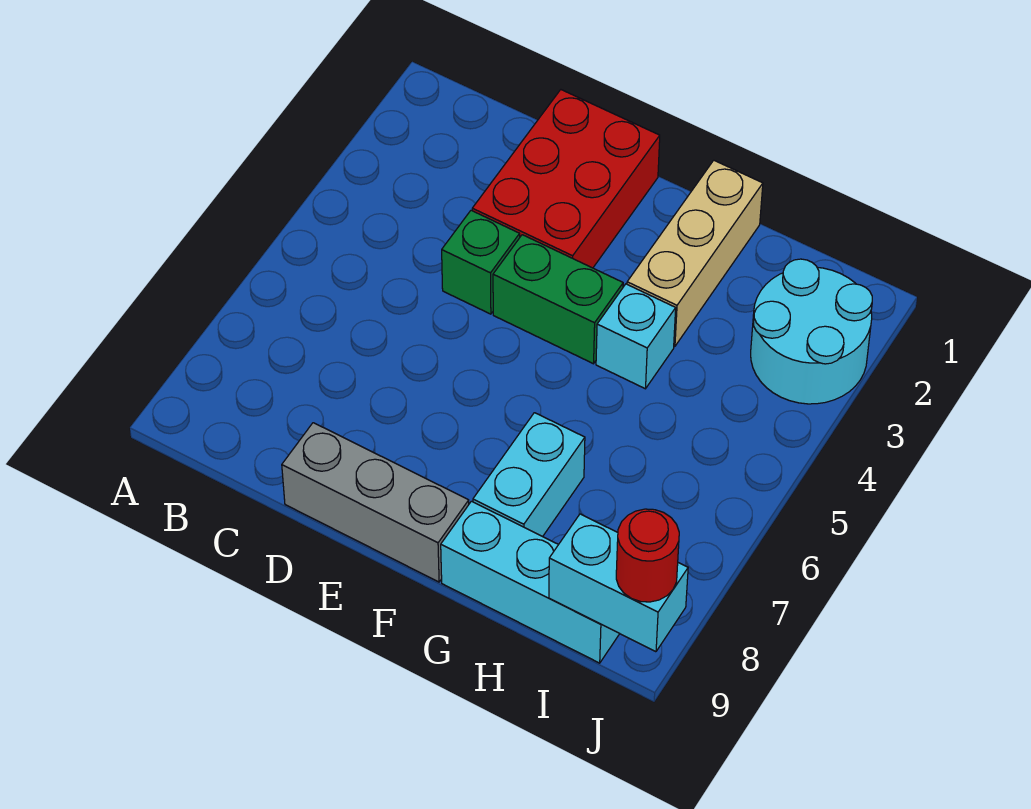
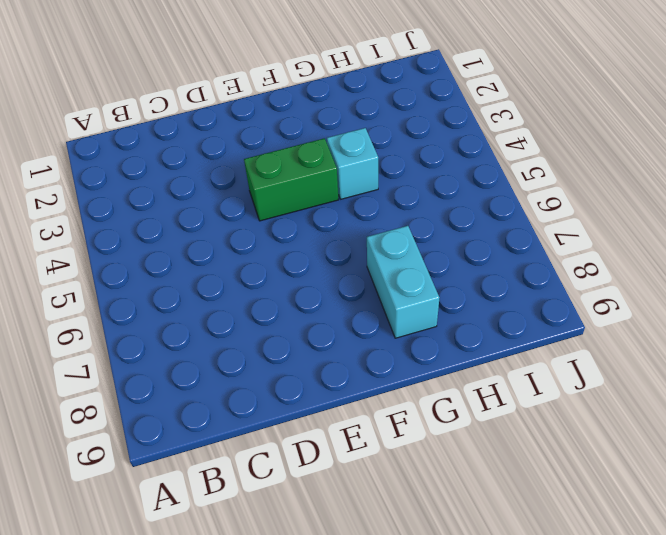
none -> red 2x3 brick [472,90,660,268]
none -> green 1x1 brick [442,210,520,314]

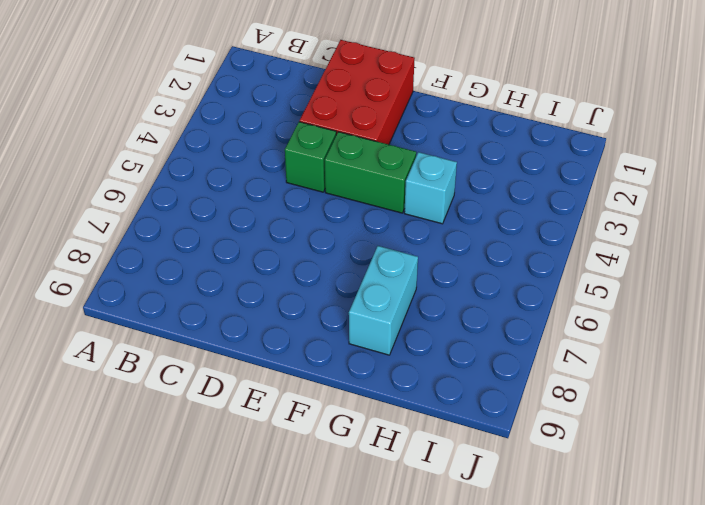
none -> grey 1x3 brick [282,423,469,582]
none -> tan 1x3 brick [627,160,763,346]

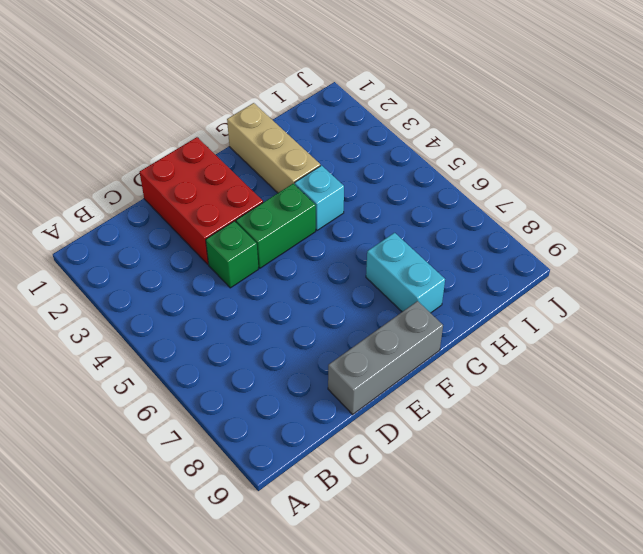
none -> cyan 1x3 brick [441,501,620,663]
none -> cyan 2x2 round brick [751,259,872,404]

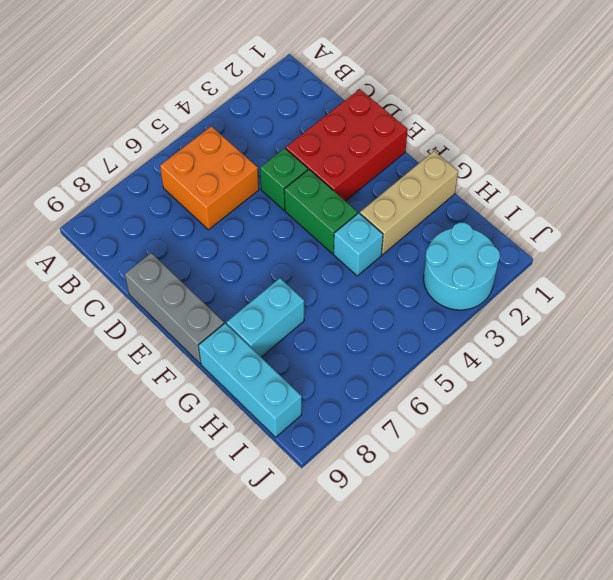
orange 2x2 brick [160,126,259,230] -> none
none -> cyan 1x2 brick [549,514,688,652]
none -> red 1x1 round brick [616,509,679,602]

